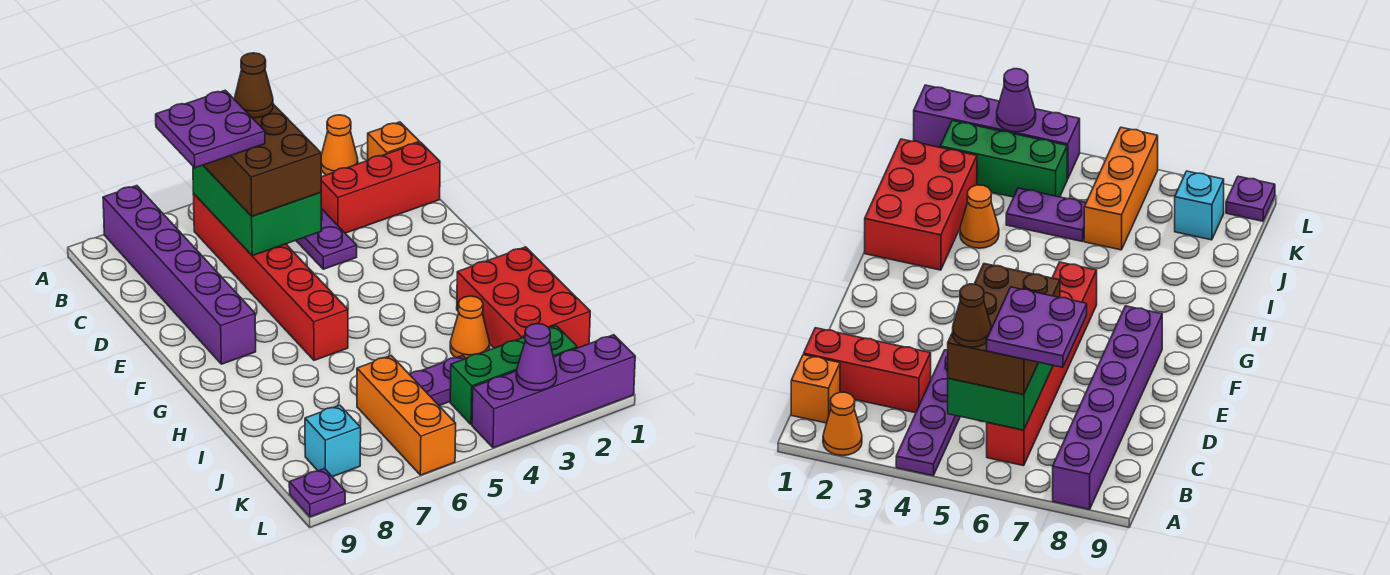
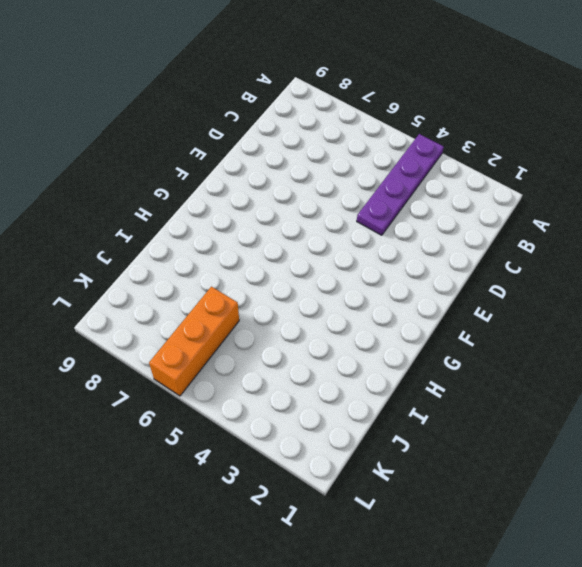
none -> orange 1x1 cone [321,115,358,175]
none -> purple 1x6 brick [103,186,256,364]
none -> orange 1x1 brick [367,122,420,161]

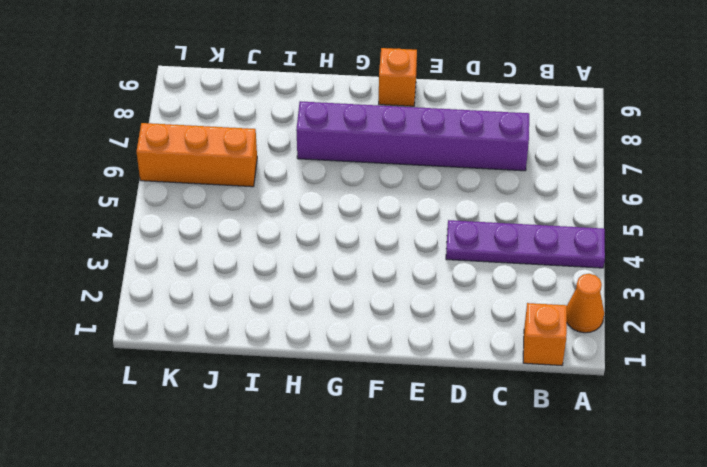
purple 1x6 brick [296,101,529,171] -> purple 1x6 brick moved to [103,186,256,364]
orange 1x1 brick [379,48,417,106] -> none
none -> red 1x6 brick [193,194,348,360]
none -> red 1x3 brick [321,142,440,233]
none -> red 2x3 brick [457,247,590,348]

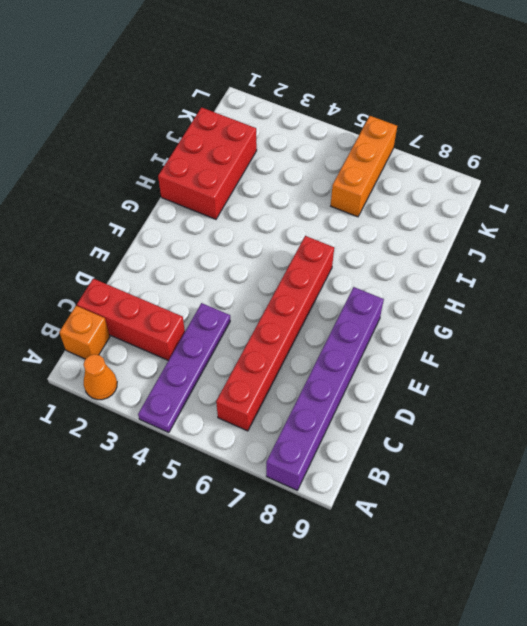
none -> orange 1x1 cone [450,296,490,358]
none -> purple 1x2 plate [410,355,466,406]
none -> green 1x3 brick [450,326,577,425]

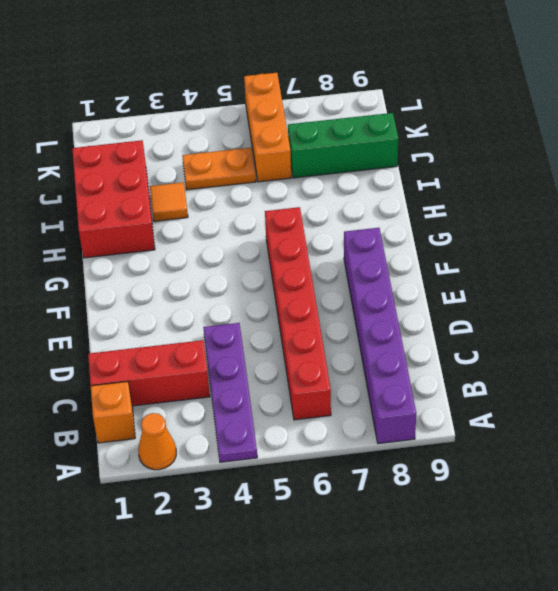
orange 1x1 tile [150,182,188,221] -> orange 1x1 cone [450,296,490,358]
orange 1x2 plate [182,148,256,190] -> purple 1x2 plate [410,355,466,406]
green 1x3 brick [288,113,398,178] -> green 1x3 brick moved to [450,326,577,425]
none -> cyan 1x1 brick [305,405,361,477]
none -> purple 1x4 brick [472,335,635,448]
none -> purple 1x1 plate [289,469,345,517]

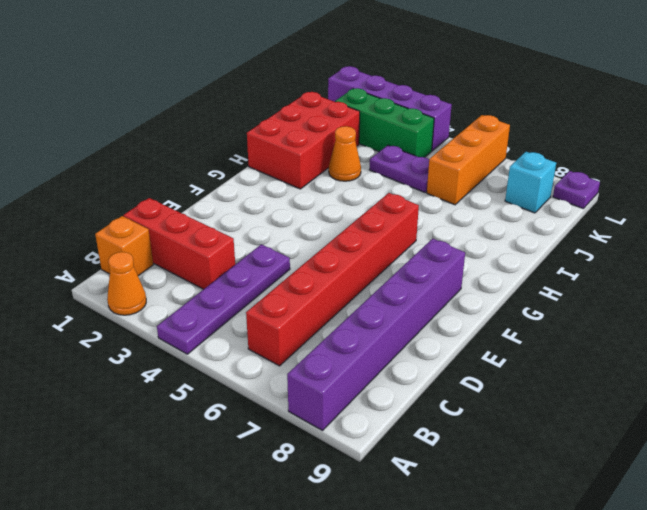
none -> green 2x3 brick [193,165,322,256]
none -> purple 1x1 cone [516,324,557,390]
none -> brown 2x3 brick [203,104,321,216]

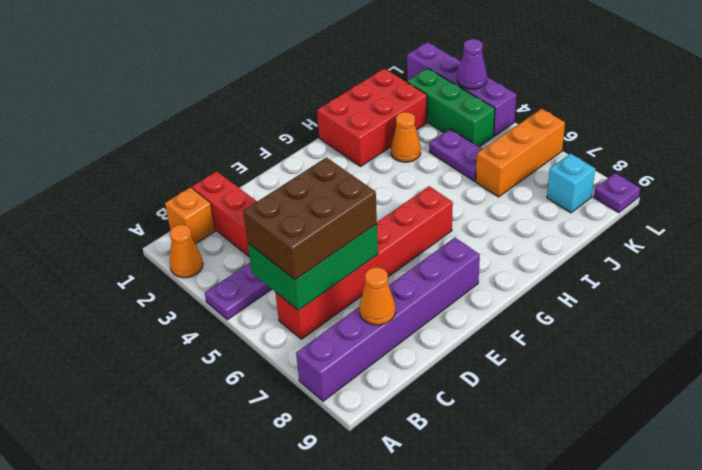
orange 1x1 cone [360,267,395,325] -> none
none -> brown 1x1 cone [234,53,273,118]
none -> purple 2x2 plate [156,90,265,168]

